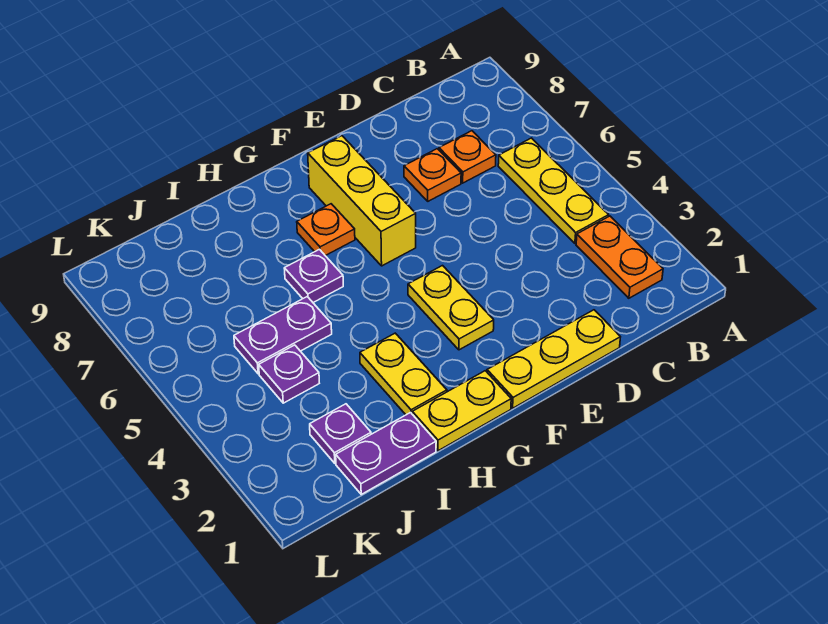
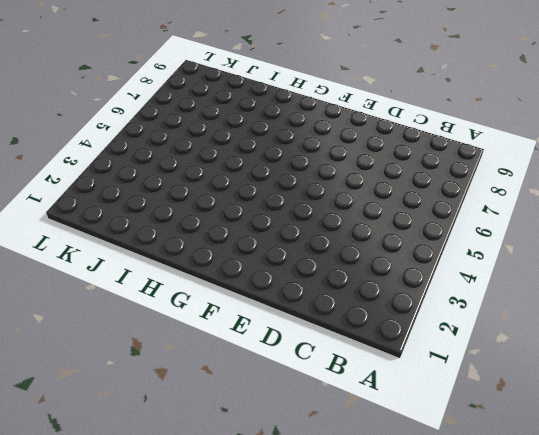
none -> orange 1x2 plate [576,216,663,298]
none -> yellow 1x3 plate [498,138,609,244]
none -> orange 1x1 plate [439,131,496,183]

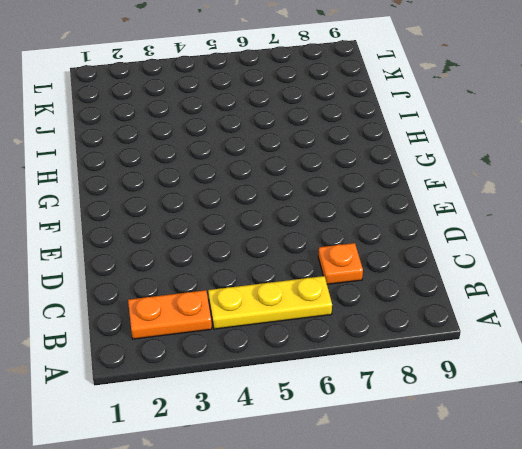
none -> yellow 1x3 plate [487,310,620,408]
none -> orange 1x1 plate [404,149,461,201]
none -> yellow 1x2 plate [408,266,494,350]

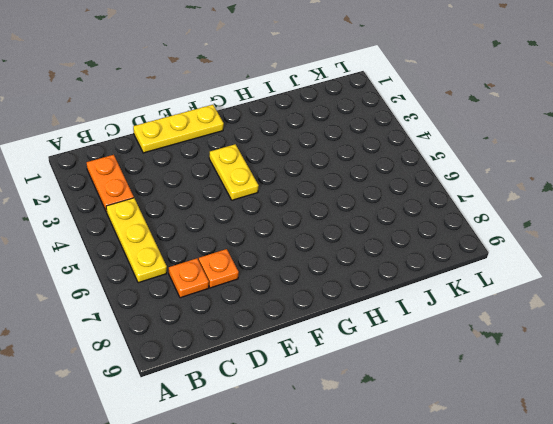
none -> yellow 1x3 brick [308,136,416,266]
none -> yellow 1x2 plate [412,371,511,451]
none -> orange 1x1 plate [297,204,355,256]

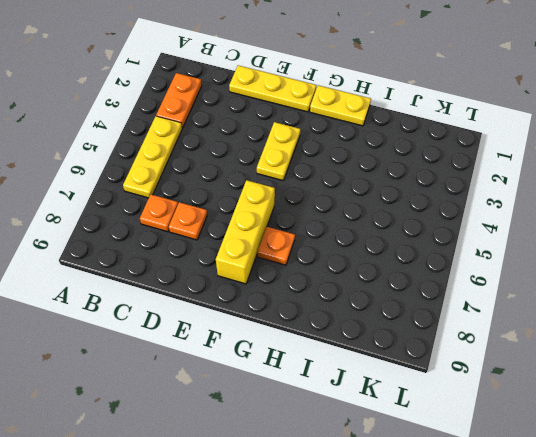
none -> yellow 1x2 plate [360,333,447,415]
none -> purple 1x1 plate [284,249,343,303]
none -> purple 1x2 plate [336,413,436,494]

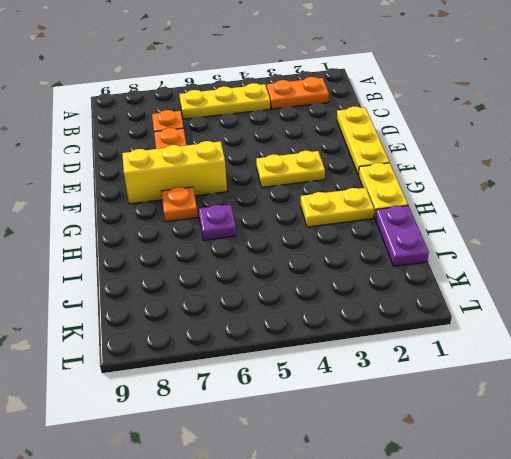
none -> purple 1x2 plate [234,297,332,374]
none -> purple 1x1 plate [310,404,371,463]
none -> purple 1x1 plate [259,345,319,403]

